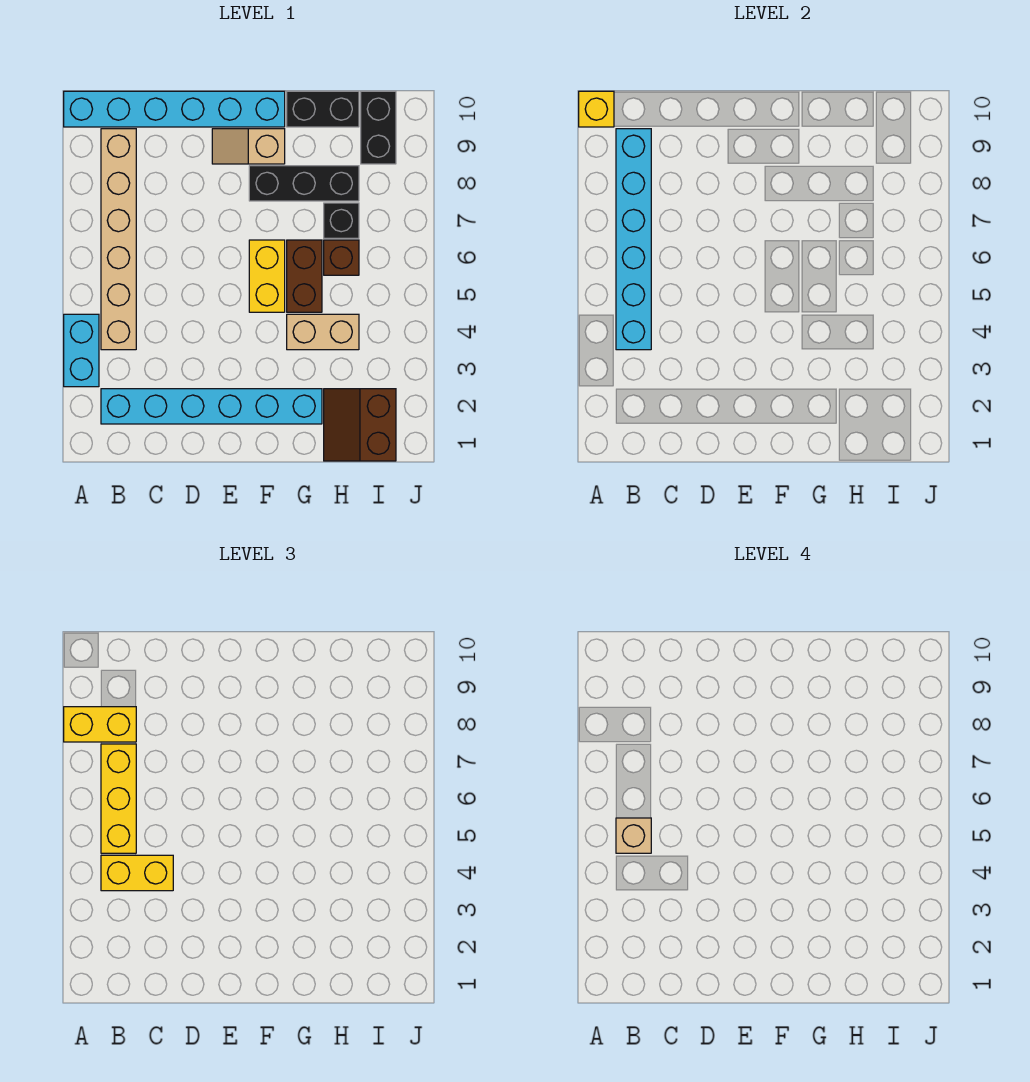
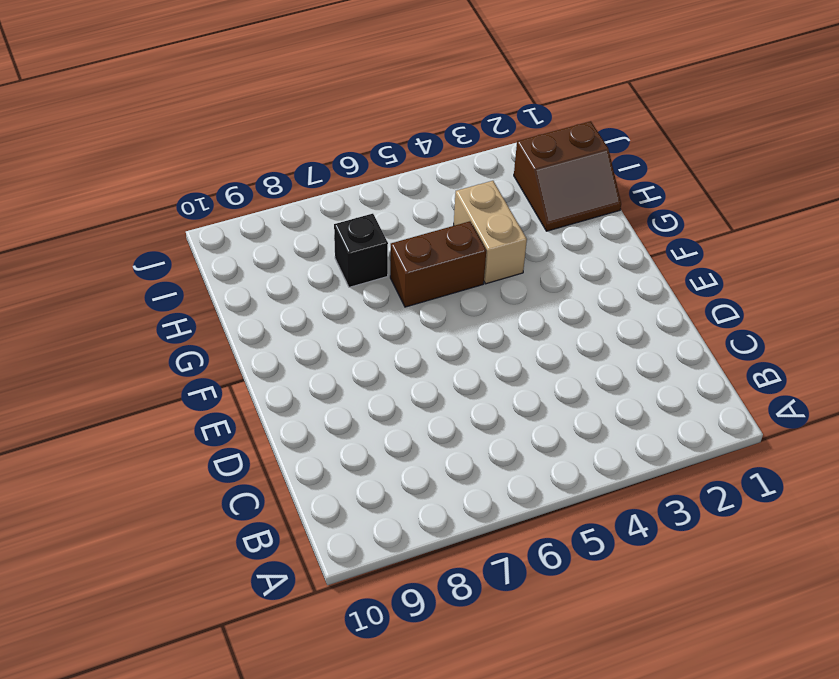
none -> cyan 1x2 brick [64,314,99,387]
none -> cyan 1x6 brick [64,91,285,127]
none -> cyan 1x6 brick [101,389,322,424]

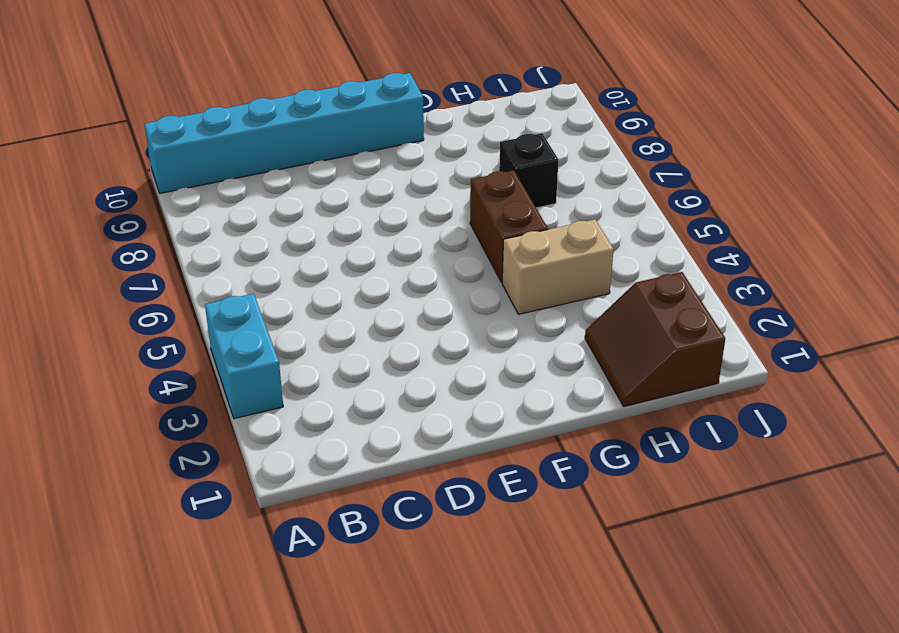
none -> cyan 1x6 brick [101,389,322,424]
none -> tan 1x6 brick [101,129,136,350]
none -> tan 1x2 slope [212,129,285,164]

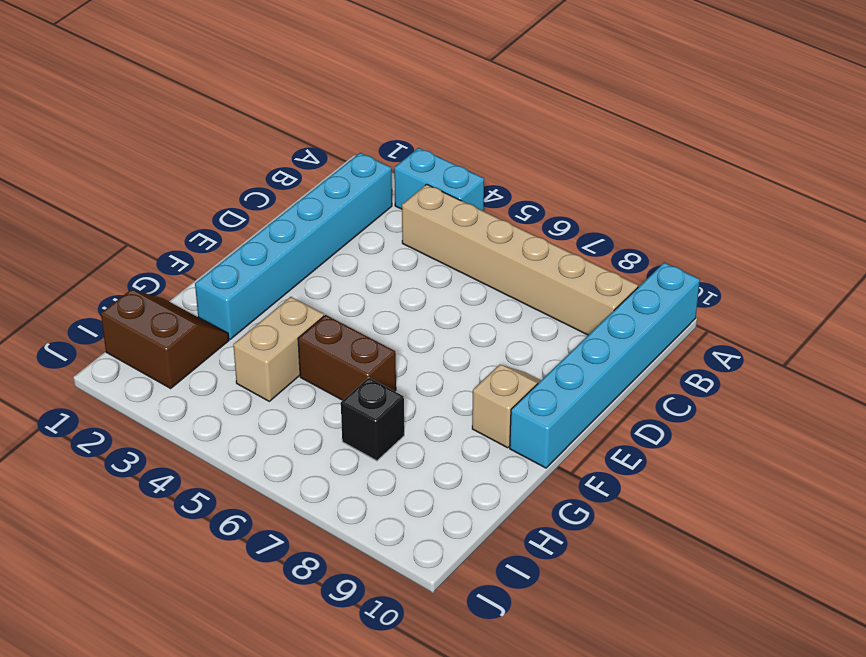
none -> yellow 1x2 brick [249,240,285,312]
none -> black 1x3 brick [249,166,359,201]
none -> black 1x2 brick [287,91,359,127]

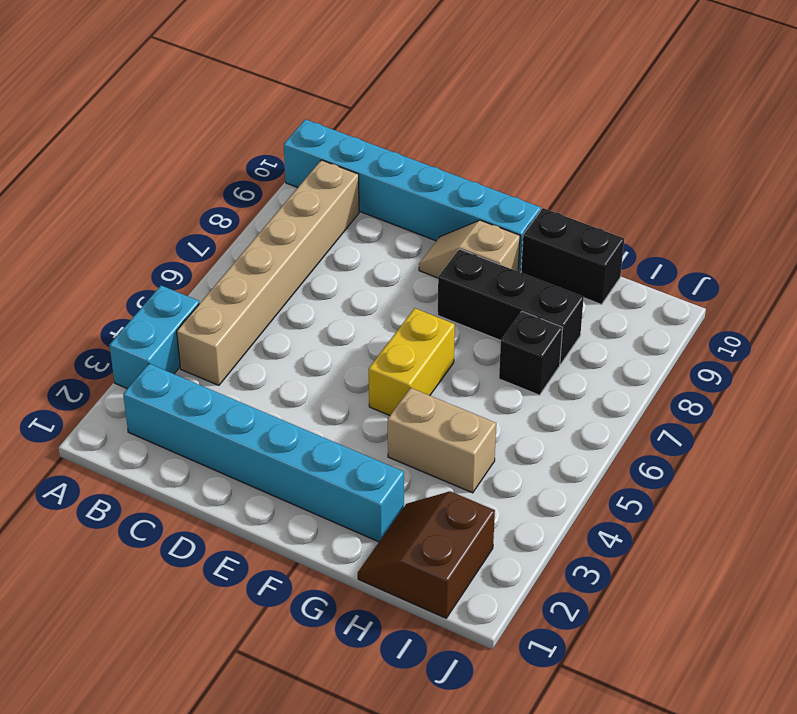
none -> brown 1x2 brick [287,240,322,312]
none -> brown 1x1 brick [324,240,359,275]
none -> black 1x2 brick [361,91,396,164]

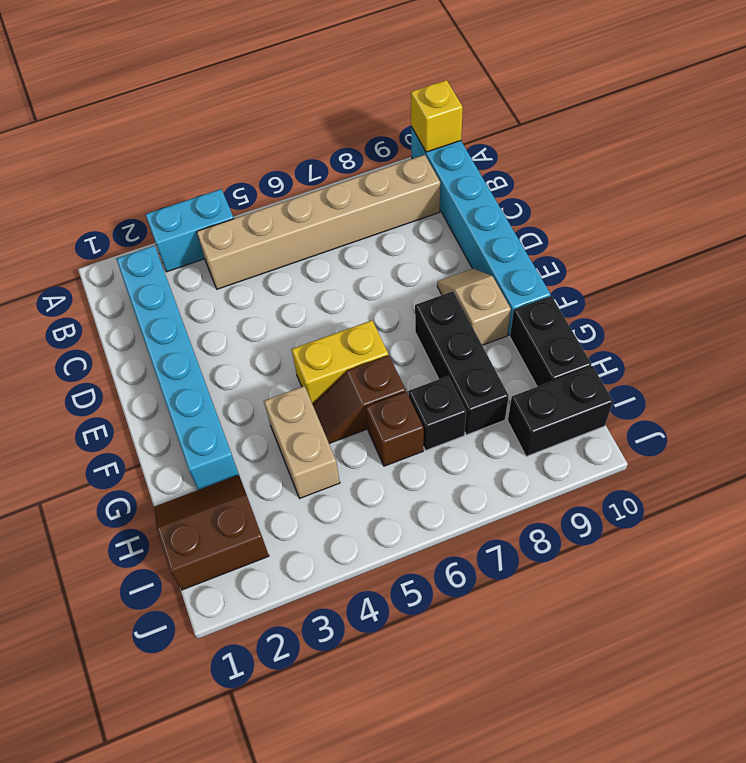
brown 1x2 slope [313,355,406,443] -> brown 1x2 brick [287,240,322,312]
none -> cyan 1x6 brick [616,129,651,350]
none -> yellow 1x2 brick [64,707,136,742]
none -> yellow 1x2 brick [101,855,173,891]

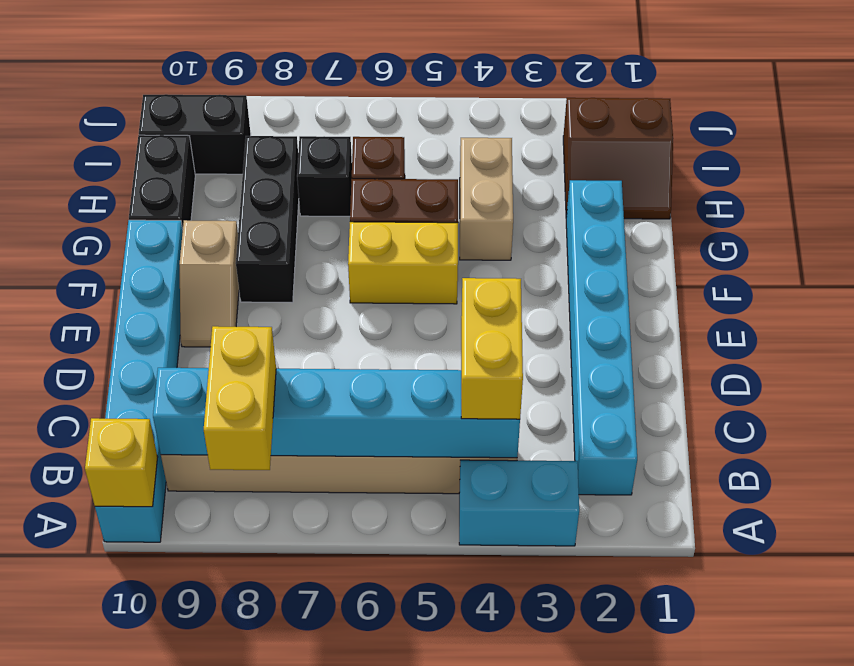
none -> yellow 1x3 brick [101,744,136,853]
none -> tan 1x1 brick [616,818,651,853]

